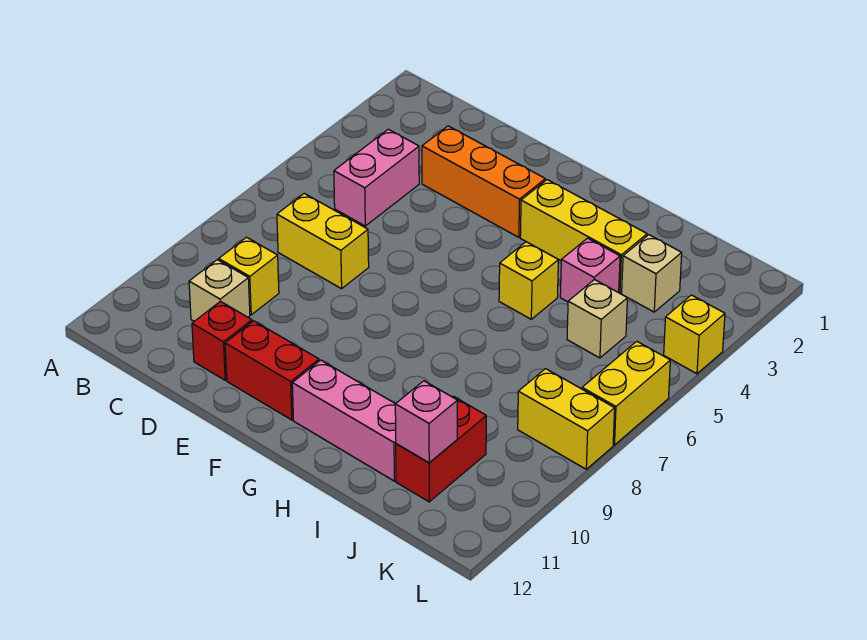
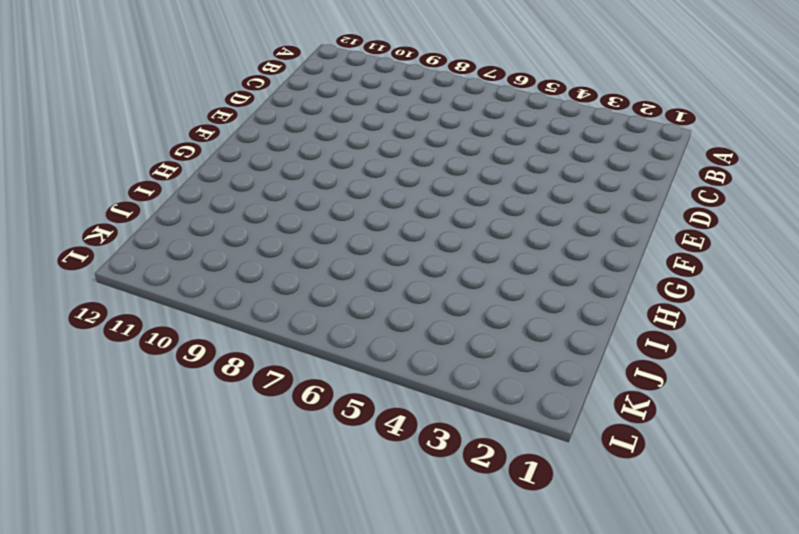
none -> pink 1x2 brick [334,129,419,226]
none -> yellow 1x2 brick [277,193,369,289]
none -> yellow 1x1 brick [219,237,279,315]

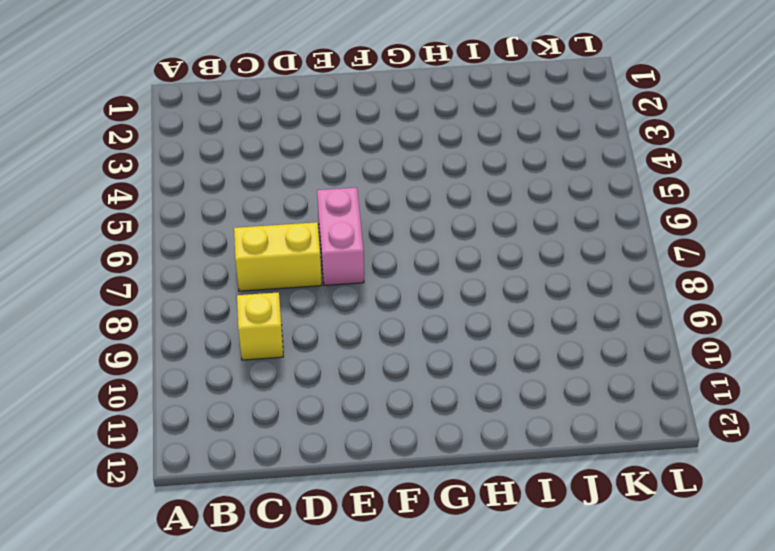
pink 1x2 brick [317,188,364,285] -> pink 1x2 brick moved to [334,129,419,226]
none -> tan 1x1 brick [189,260,250,321]
none -> orange 1x3 brick [422,126,545,237]
none -> red 1x1 brick [192,301,252,380]

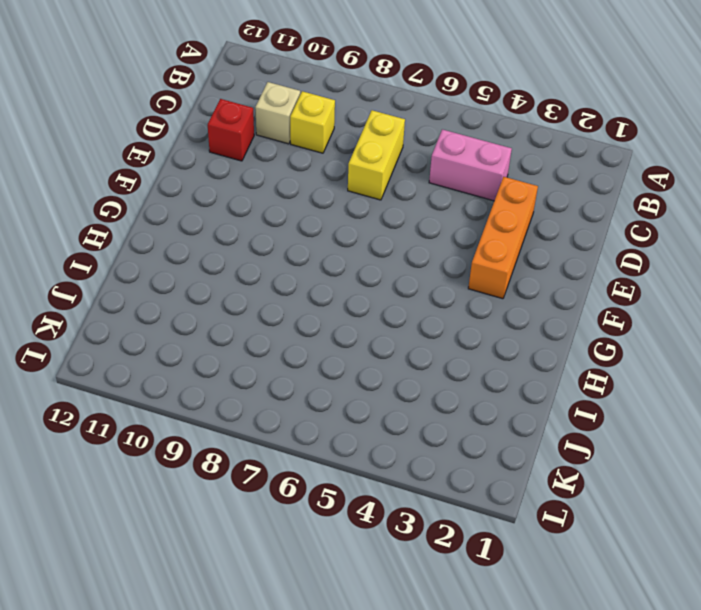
none -> red 1x2 brick [225,321,319,420]
none -> yellow 1x3 brick [520,180,647,293]
none -> pink 1x3 brick [292,360,396,481]

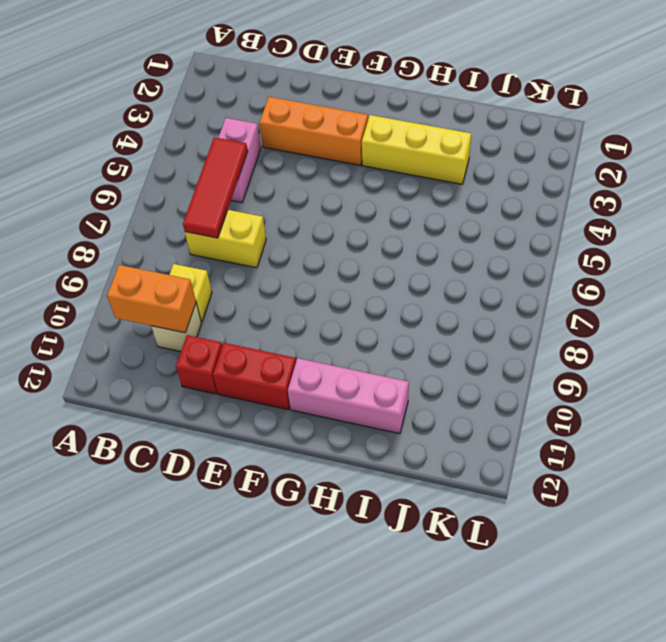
orange 1x2 brick [107,265,196,333] -> none
red 1x3 tile [183,137,248,238] -> none
none -> yellow 1x1 brick [499,242,558,319]
none -> pink 1x1 brick [560,238,620,302]
none -> tan 1x1 brick [622,235,682,312]

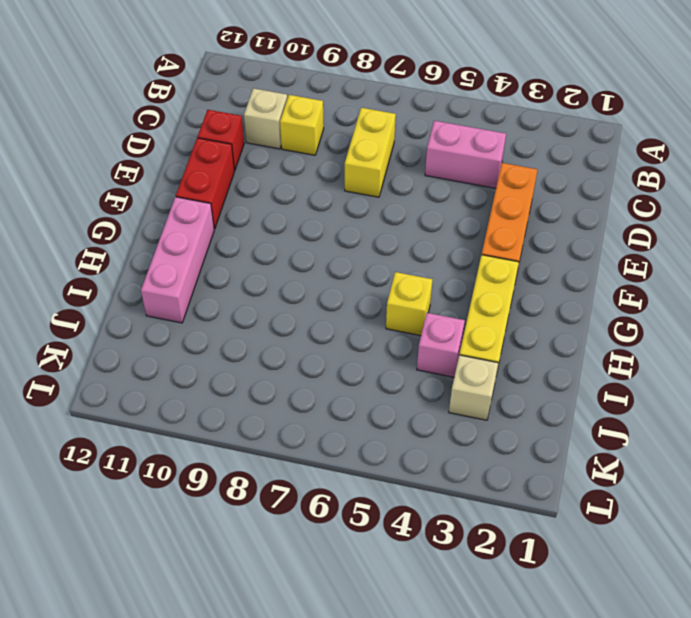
none -> tan 1x1 brick [567,280,627,358]
none -> red 1x2 brick [396,396,486,502]
none -> yellow 1x2 brick [518,369,615,469]

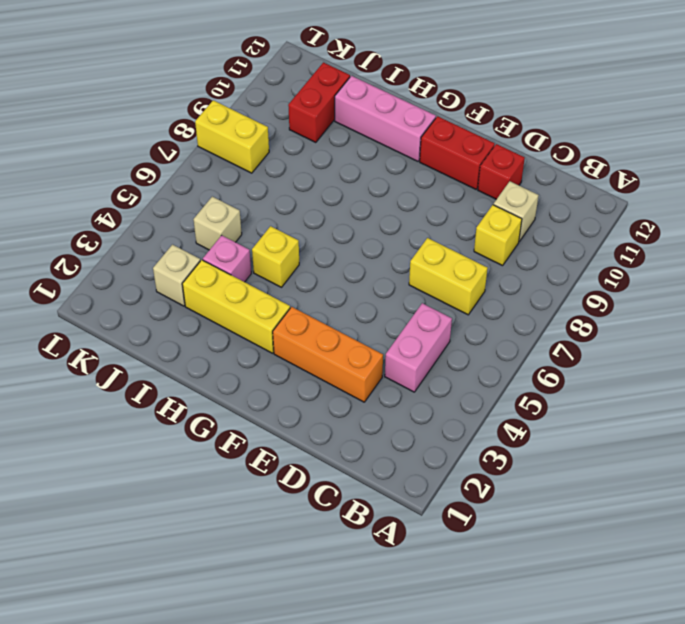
none -> yellow 1x1 brick [664,295,725,374]
none -> yellow 1x2 brick [582,341,670,445]
none -> pink 1x1 brick [395,381,457,463]

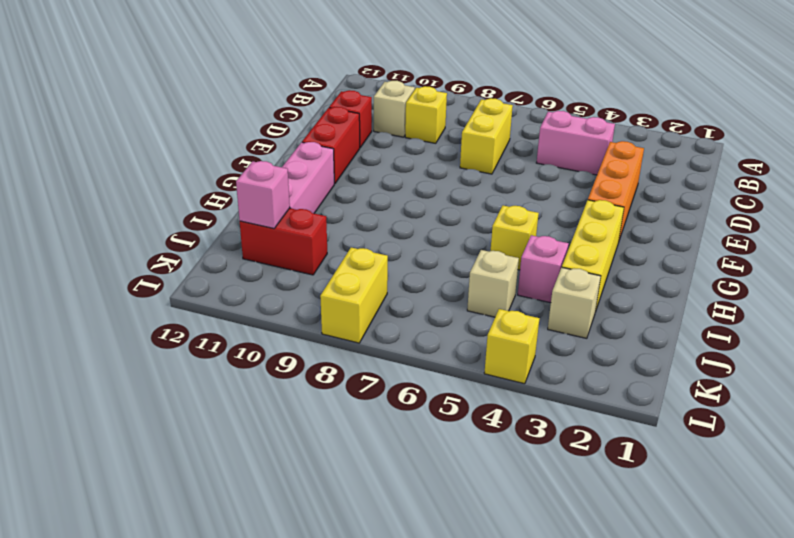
none -> yellow 1x2 brick [582,341,670,445]

